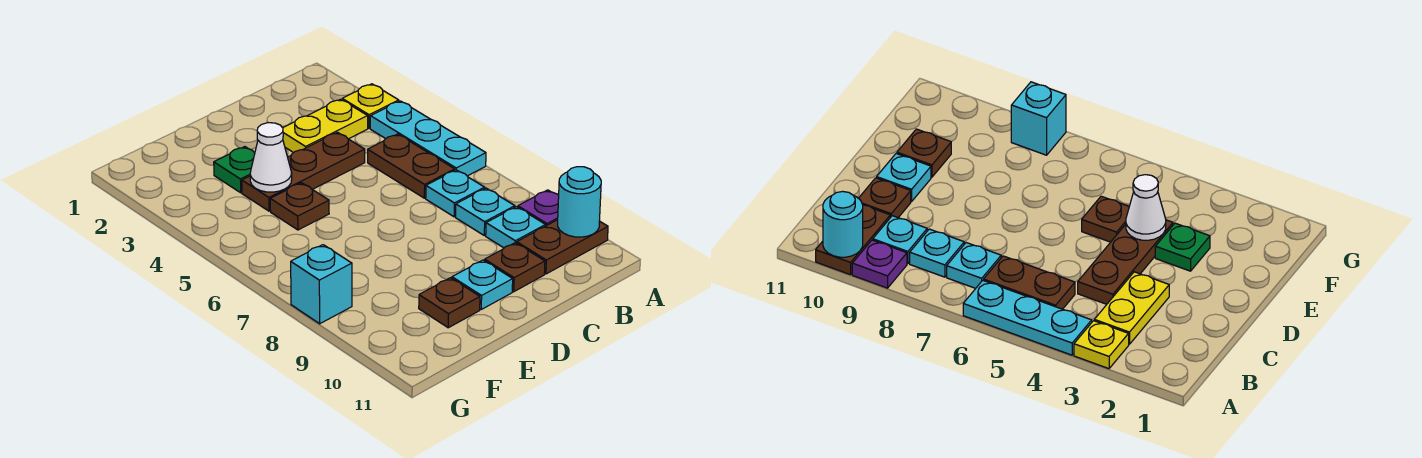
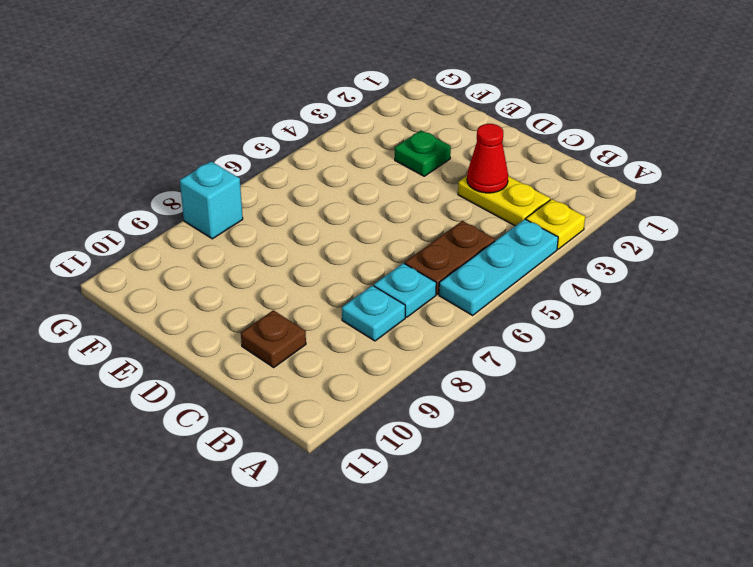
red 1x1 cone [467,124,508,193] -> none
none -> purple 1x1 plate [518,190,559,226]
none -> brown 1x2 plate [517,220,608,274]
none -> cyan 1x1 plate [486,207,546,248]

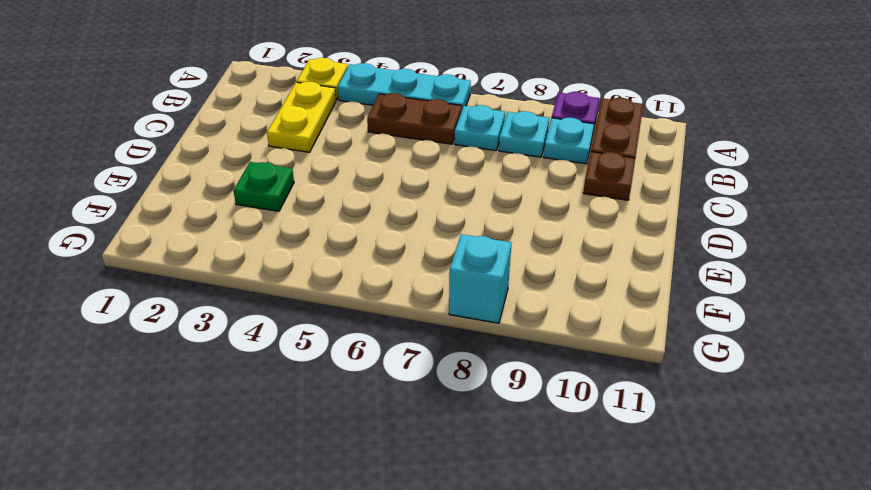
none -> brown 1x3 plate [242,132,365,211]
none -> cyan 1x1 plate [452,260,513,309]
none -> brown 1x1 plate [270,183,329,230]

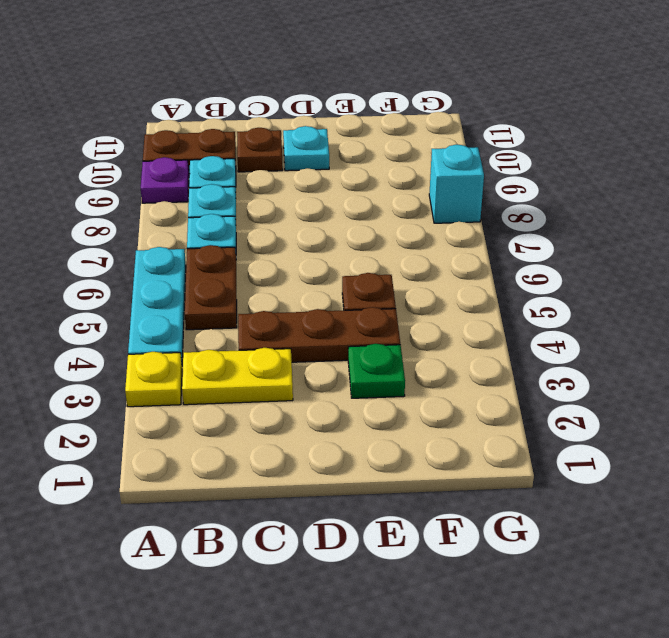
none -> brown 1x1 plate [419,278,480,328]
none -> cyan 1x1 round brick [558,167,601,237]
none -> white 1x1 cone [250,123,292,192]

